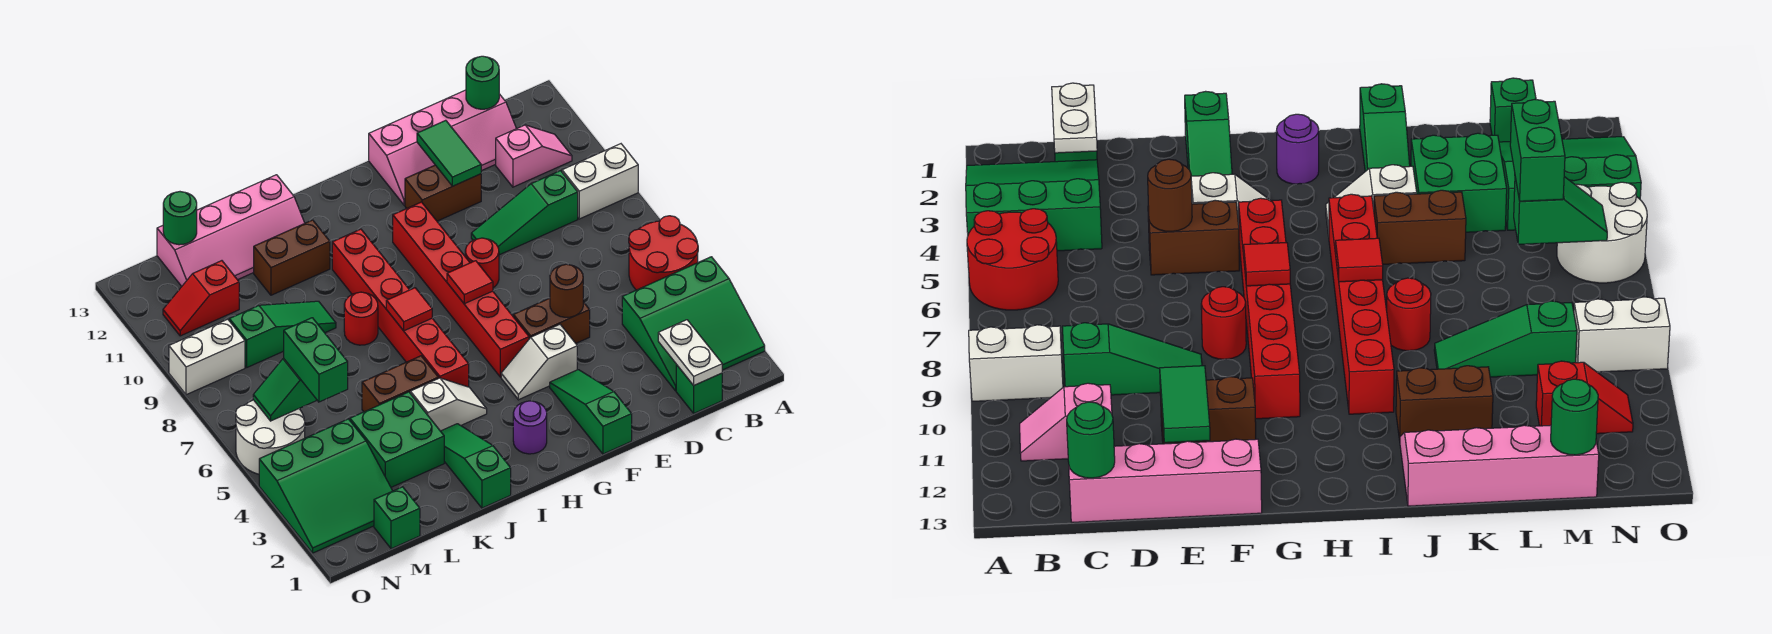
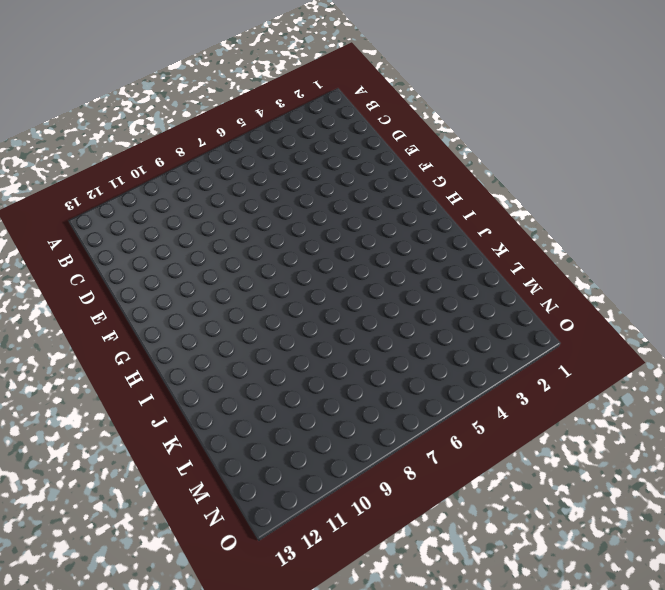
none -> green 3x3 slope [622,257,765,391]
none -> red 2x2 round brick [629,216,698,290]
none -> white 1x2 brick [562,144,638,219]
none -> pink 1x2 slope [496,125,572,187]

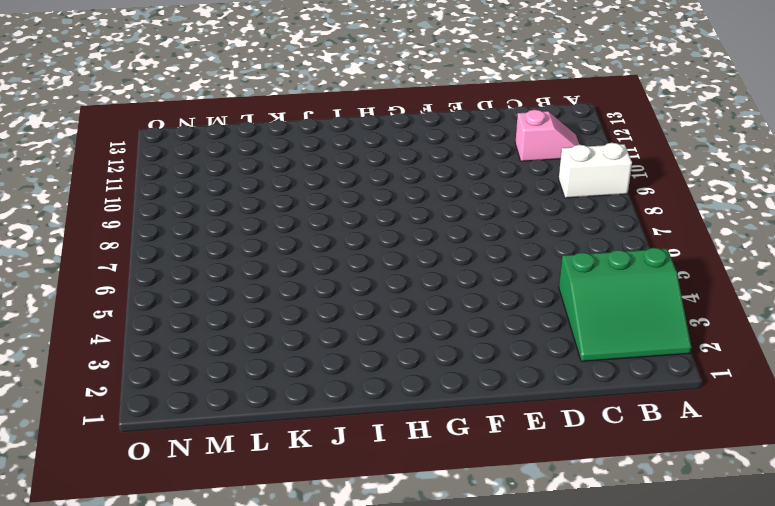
none -> red 2x2 round brick [629,216,698,290]
none -> green 1x1 brick [676,365,722,413]
none -> green 1x3 slope [471,171,578,255]
none -> pink 2x4 slope [369,90,516,205]

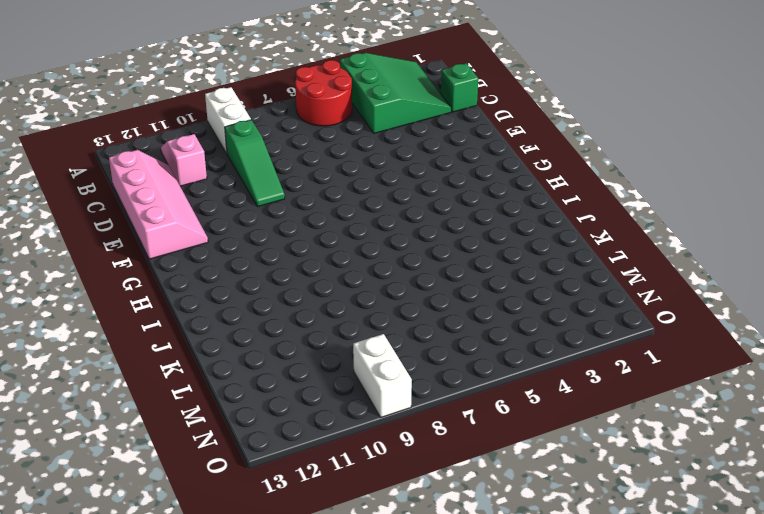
none -> brown 1x2 brick [513,298,590,343]
none -> brown 1x2 brick [405,165,481,221]
none -> green 1x3 slope [550,370,632,454]
none -> white 1x2 slope [501,325,577,400]

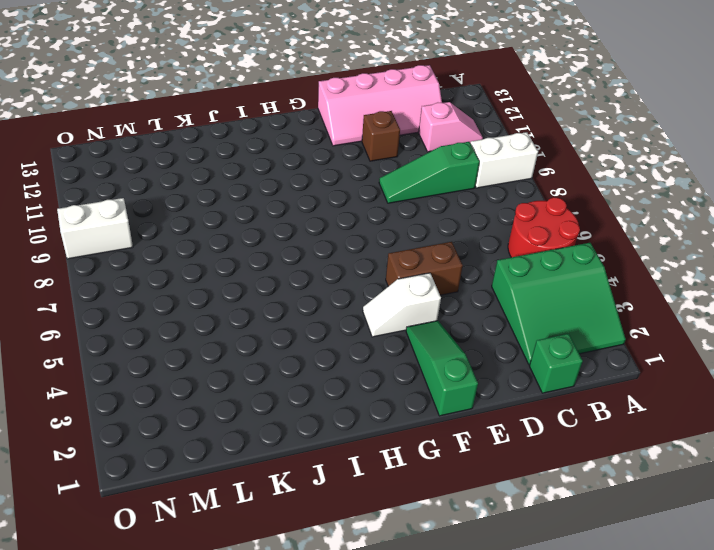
brown 1x1 brick [362,111,400,161] -> brown 1x2 brick [405,165,481,221]
none -> red 1x1 round brick [465,238,499,288]
none -> red 1x6 brick [393,202,529,377]
none -> purple 1x1 round brick [513,401,547,454]
none -> white 1x2 slope [410,378,487,431]

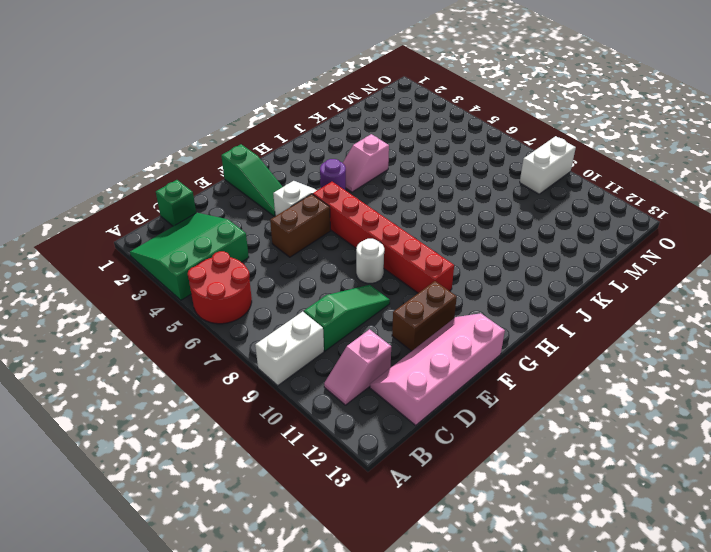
white 1x1 round brick [356,239,384,283] -> red 1x1 round brick [465,238,499,288]
purple 1x1 round brick [320,159,346,190] -> purple 1x1 round brick moved to [513,401,547,454]
pink 1x2 slope [343,134,389,192] -> white 1x2 slope [410,378,487,431]
none -> red 1x6 brick [332,229,469,387]
none -> green 1x3 slope [441,424,511,508]
none -> brown 1x2 brick [362,356,438,412]
none -> red 1x1 round brick [344,292,378,345]

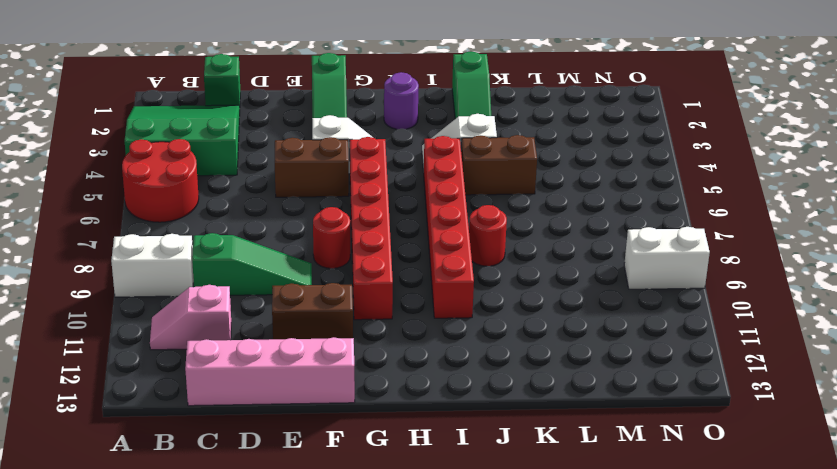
none -> brown 1x2 brick [254,220,330,295]
none -> pink 2x4 slope [157,175,305,286]
none -> green 2x2 brick [350,392,444,487]
none -> green 1x3 slope [229,301,336,367]

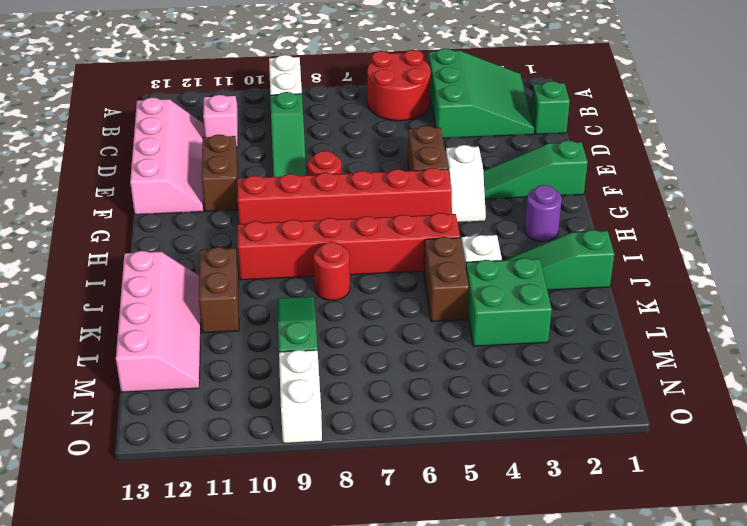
none -> green 1x1 brick [374,487,420,549]
none -> green 3x3 slope [259,419,392,553]
none -> red 1x2 slope [163,261,239,336]
none -> white 2x2 round brick [236,400,305,474]

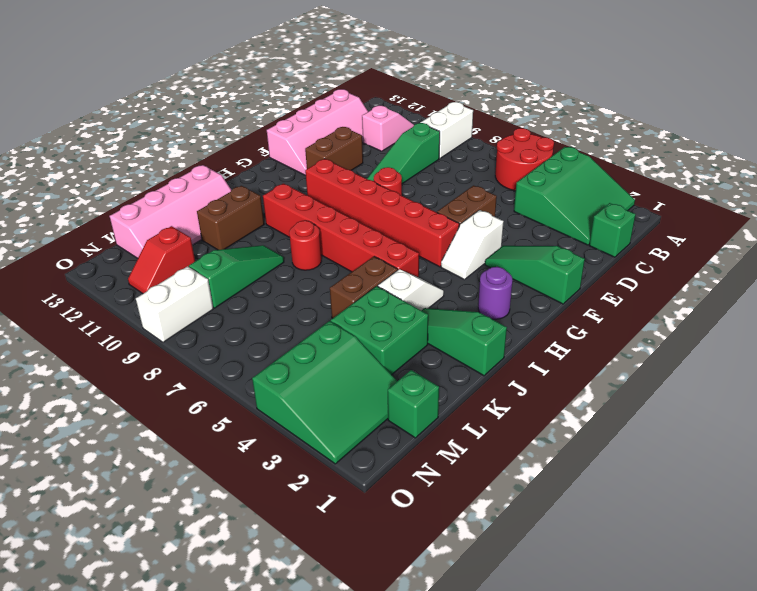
none -> white 2x2 round brick [236,400,305,474]
none -> white 1x2 plate [658,320,722,385]
none -> green 1x1 round brick [466,56,499,109]
none -> brown 1x1 round brick [550,264,583,317]

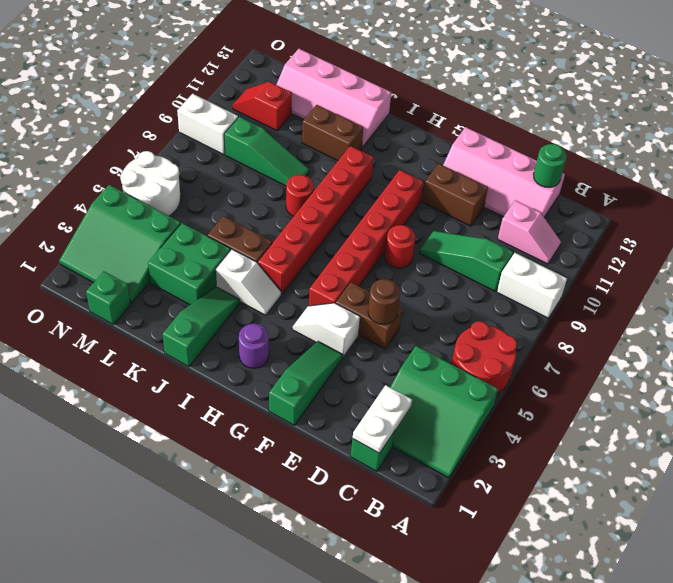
none -> green 1x2 tile [417,120,481,186]
none -> red 1x1 tile [447,261,493,304]
none -> red 1x1 tile [386,288,432,331]
none -> green 1x2 slope [253,358,317,421]

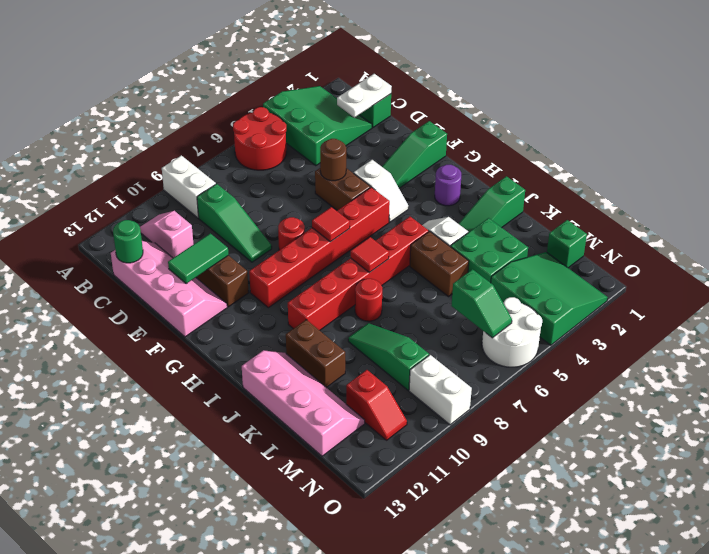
none -> green 1x1 round brick [163,192,197,245]
none -> green 1x2 brick [284,318,348,402]

